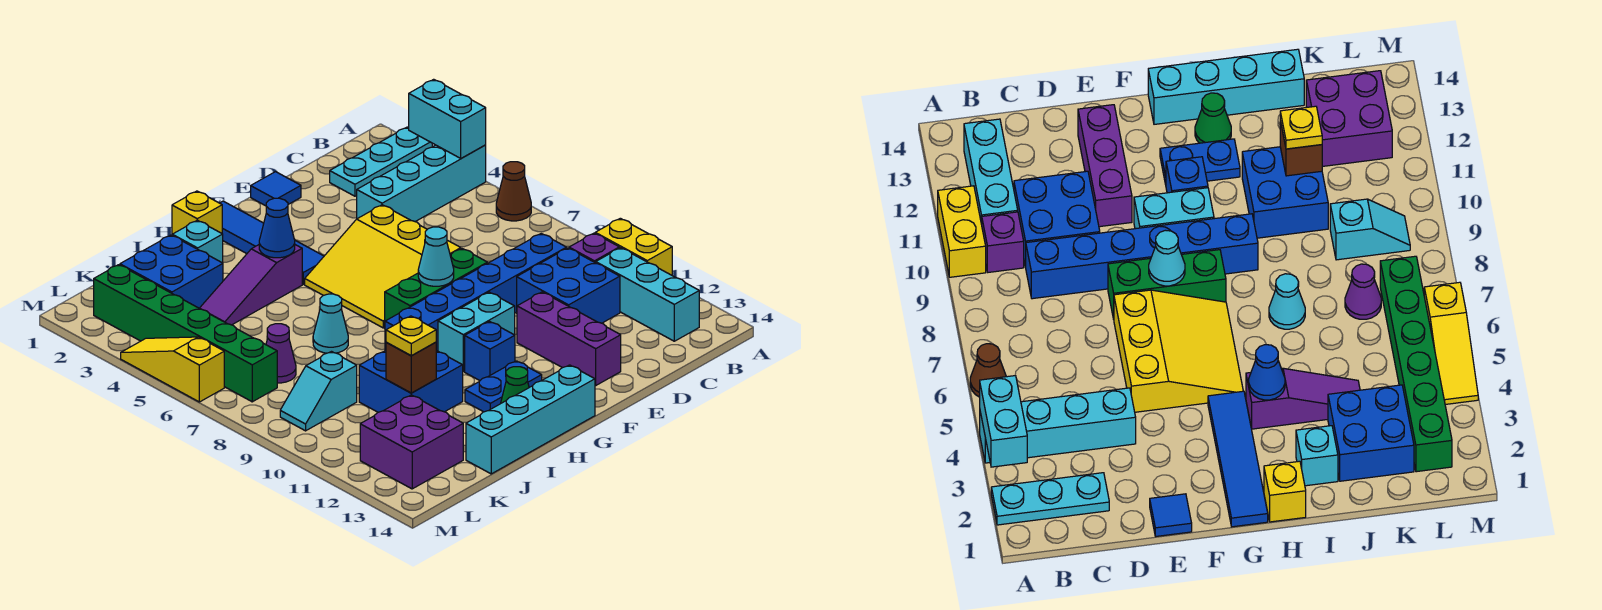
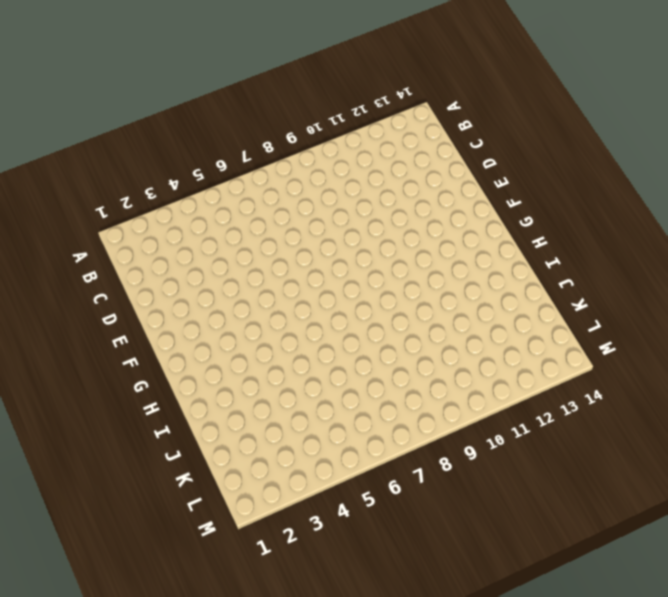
none -> cyan 1x3 plate [330,127,432,196]
none -> cyan 1x4 brick [357,145,486,222]
none -> brown 1x1 cone [496,162,531,221]
none -> yellow 1x2 brick [595,218,672,275]

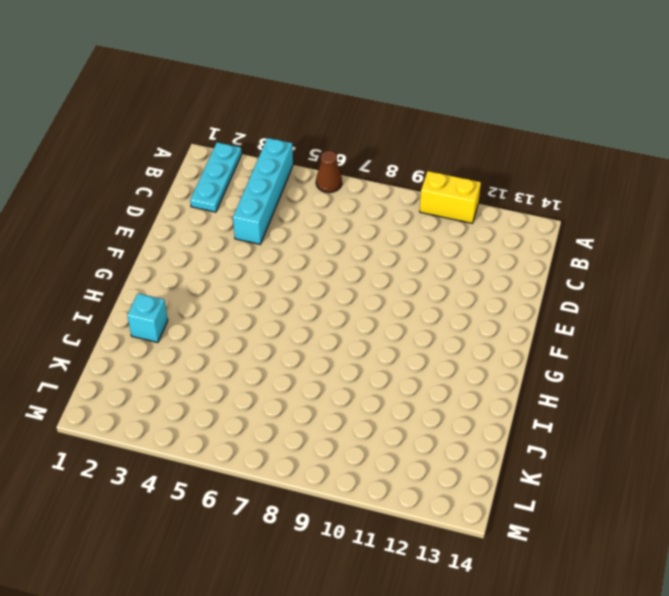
none -> purple 1x1 brick [569,233,619,263]
none -> cyan 1x3 brick [596,248,699,341]
none -> blue 1x6 brick [385,233,567,351]
none -> blue 2x2 brick [517,248,620,323]

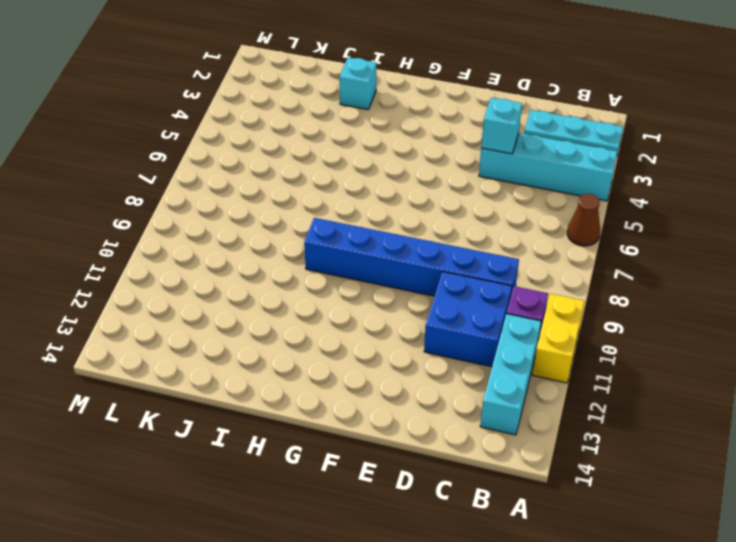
cyan 1x1 brick [481,98,522,154] -> none
none -> blue 1x1 tile [251,172,301,206]
none -> yellow 3x3 slope [305,205,461,328]
none -> green 1x3 brick [385,249,487,321]
none -> purple 1x3 brick [517,292,621,385]

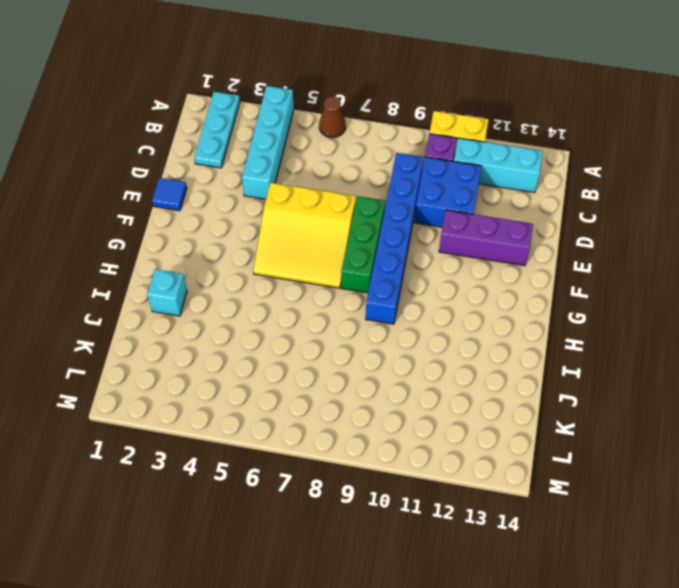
none -> cyan 1x2 brick [438,292,515,371]
none -> blue 1x4 tile [220,201,324,284]
none -> blue 1x1 brick [465,322,515,381]
none -> blue 1x2 plate [465,361,542,412]

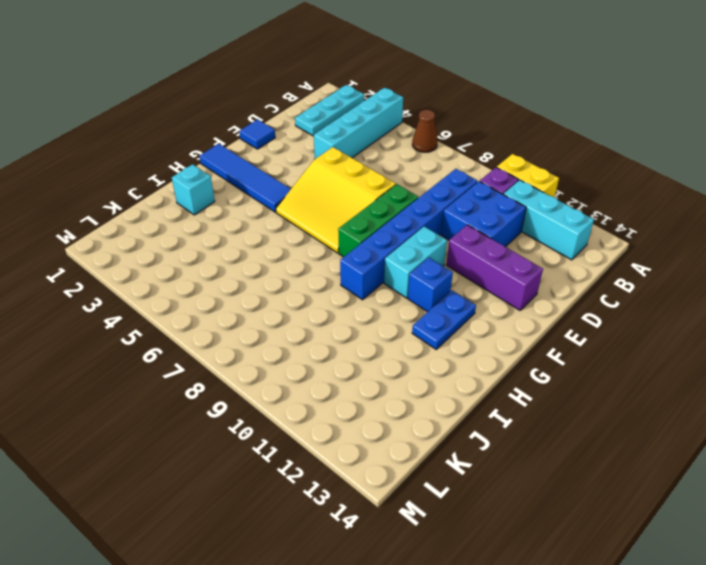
none -> cyan 1x4 brick [466,365,595,474]
none -> yellow 1x1 brick [172,191,222,235]
none -> purple 1x3 slope [200,245,302,325]
none -> green 1x1 cone [501,367,529,403]

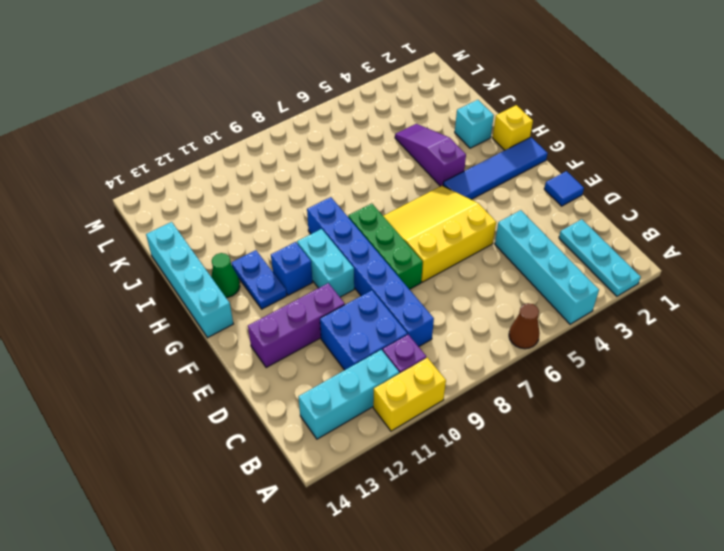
none -> cyan 1x1 cone [313,294,348,353]
none -> blue 2x2 brick [359,350,463,412]
none -> blue 2x2 brick [120,235,223,308]
none -> purple 1x1 cone [266,324,296,383]

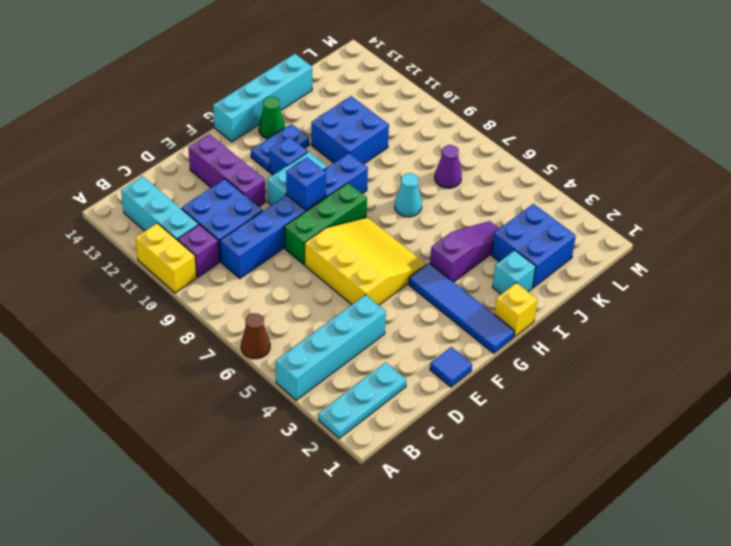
blue 1x1 brick [286,158,326,210] -> none
none -> cyan 1x2 slope [280,352,357,431]
none -> purple 2x2 brick [360,395,463,489]
none -> green 1x6 brick [94,265,277,402]
none -> yellow 1x3 slope [121,337,224,402]

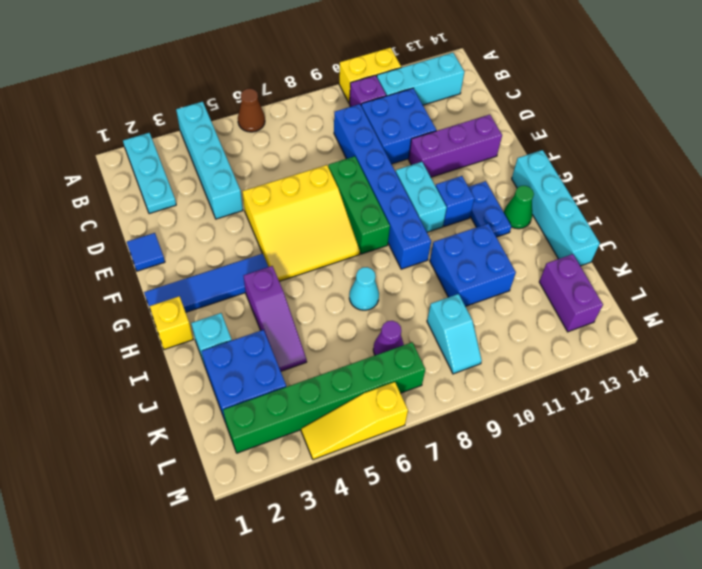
purple 1x2 brick [539,254,603,332] -> purple 2x2 brick [360,395,463,489]
none -> cyan 1x2 brick [409,79,486,158]
none -> cyan 1x1 cone [418,227,454,286]
none -> blue 1x1 cone [259,198,295,258]
none -> brown 1x1 brick [386,342,436,393]

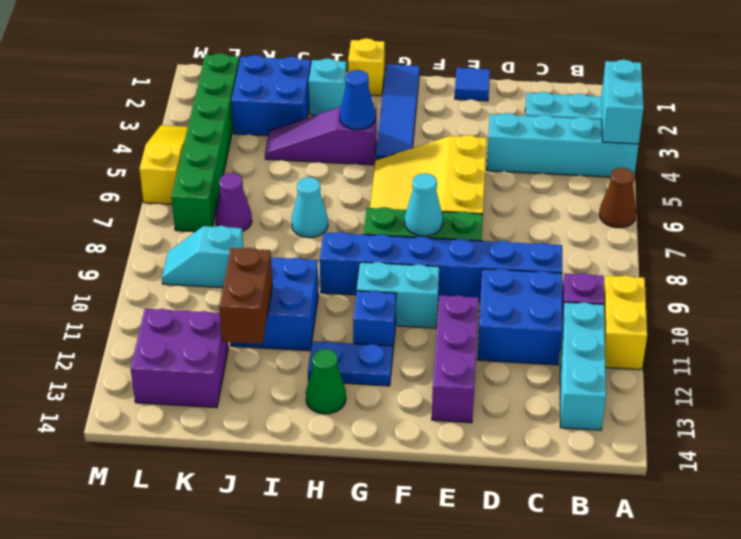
brown 1x2 brick [219,248,272,344] -> brown 1x1 brick [386,342,436,393]
none -> cyan 1x4 brick [466,365,595,474]
none -> yellow 1x1 plate [386,316,436,356]

